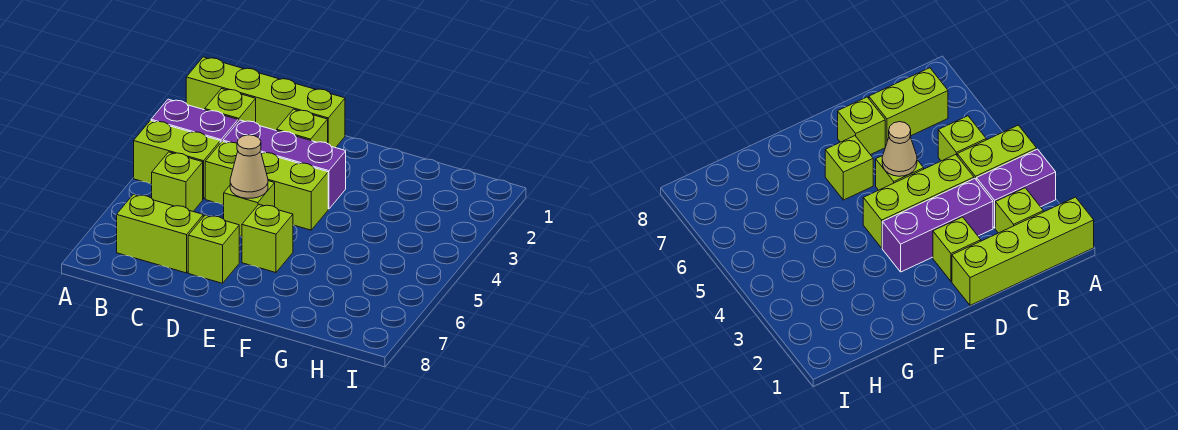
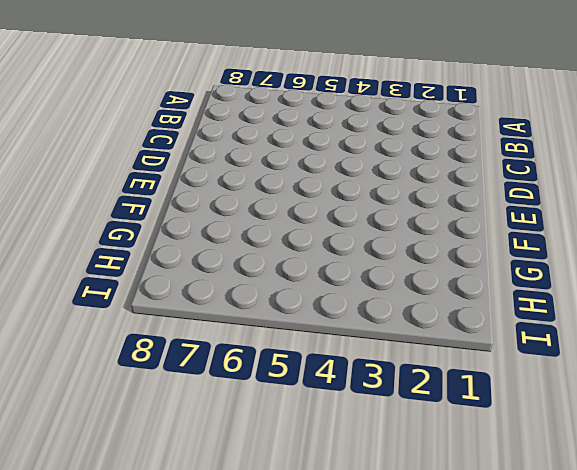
none -> lime 1x4 brick [186,57,345,148]
none -> purple 1x2 brick [151,99,238,143]
none -> lime 1x2 brick [134,121,220,199]

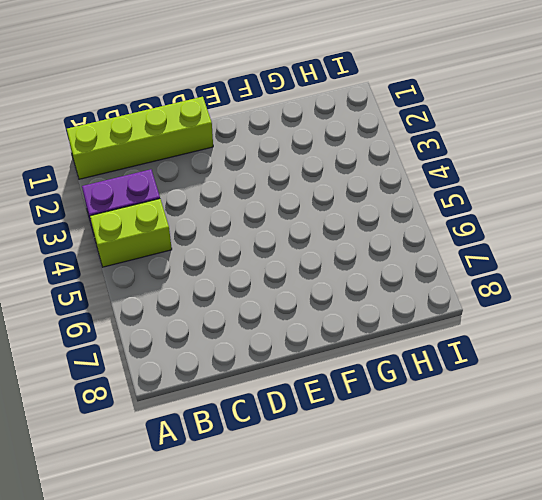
none -> lime 1x1 brick [205,89,256,123]
none -> lime 1x1 brick [152,152,203,211]
none -> lime 1x2 brick [117,194,203,273]

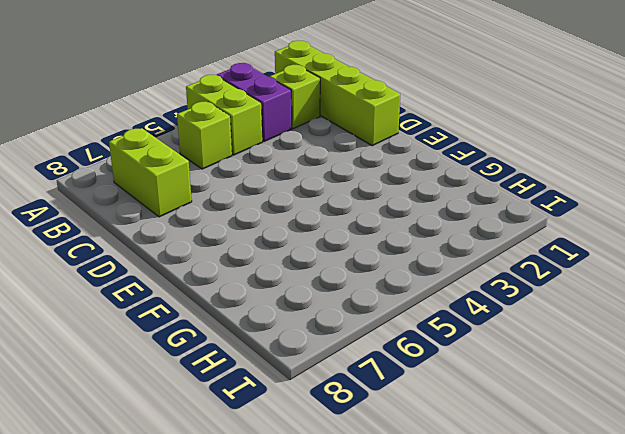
none -> purple 1x3 brick [223,120,346,209]
none -> lime 1x3 brick [205,141,328,230]
none -> lime 1x1 brick [277,109,328,143]

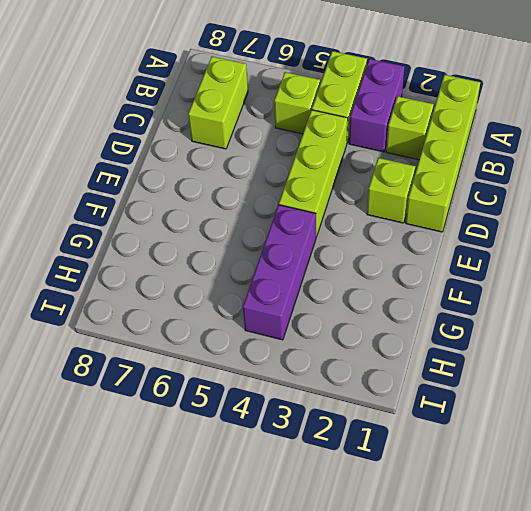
purple 1x3 brick [243,205,316,340] -> purple 1x3 brick moved to [223,120,346,209]
none -> lime 1x1 brick [224,181,275,236]
none -> lime 1x1 brick [188,215,239,283]
none -> lime 1x1 brick [242,204,293,273]

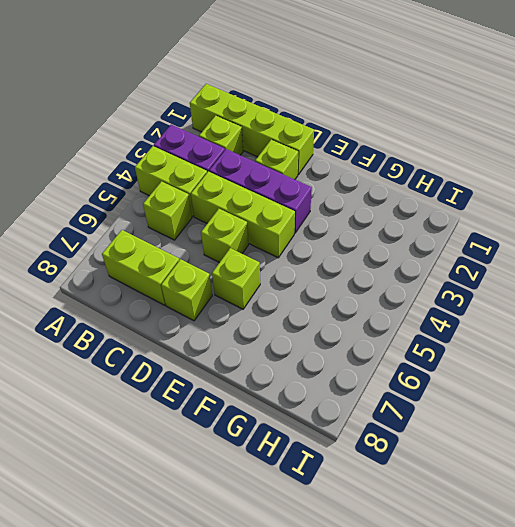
none -> tan 1x1 cone [230,135,268,198]

